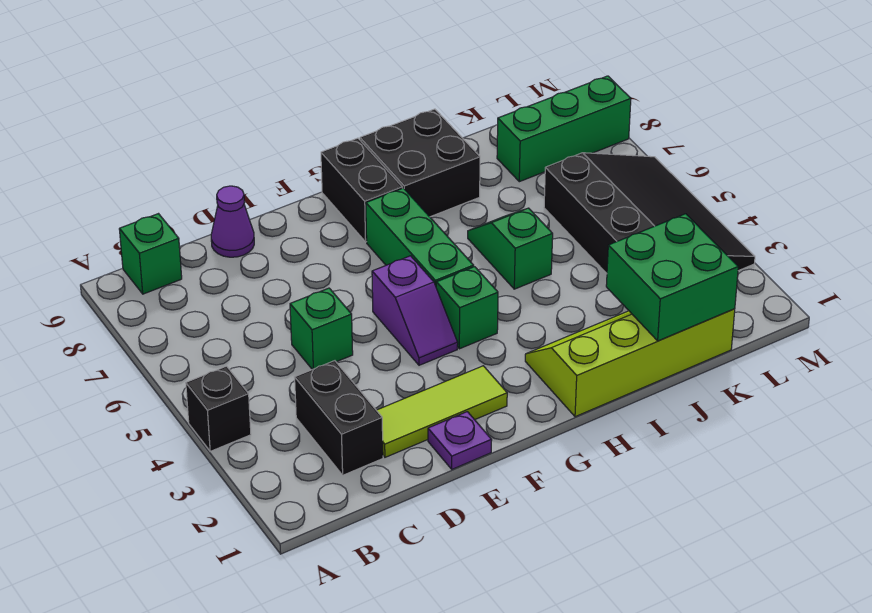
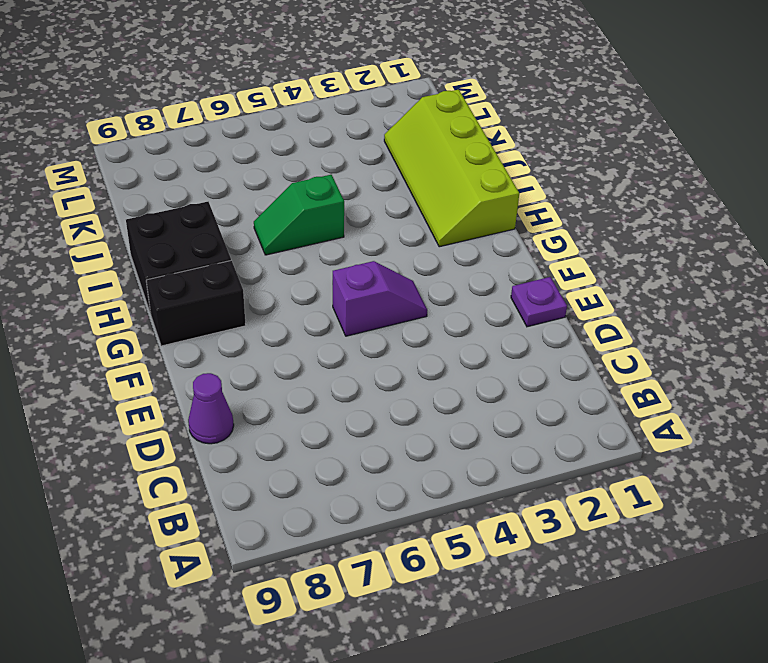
none -> black 1x1 brick [186,366,251,451]
none -> green 1x1 brick [119,214,182,294]
none -> black 1x2 brick [295,361,383,475]

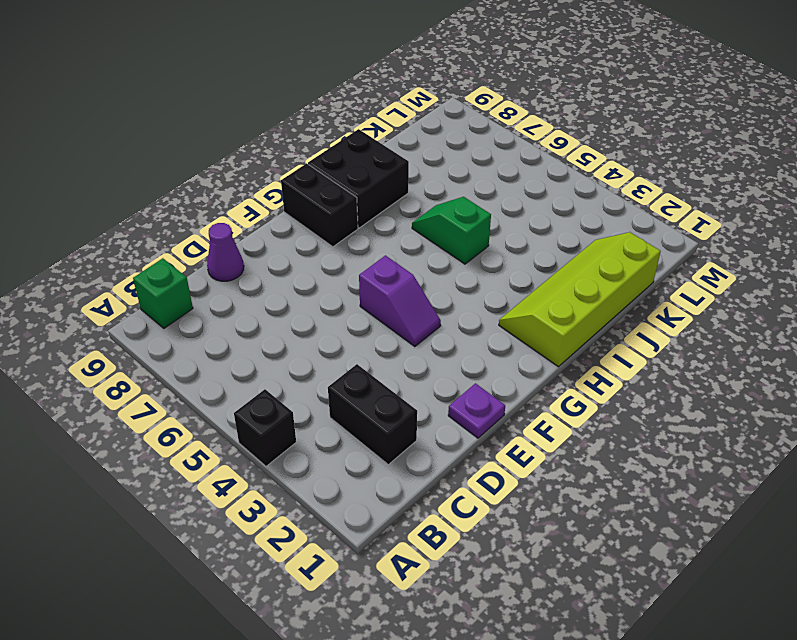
none -> lime 1x3 tile [377,366,507,457]
none -> green 1x1 brick [290,288,353,370]
none -> green 1x1 brick [436,267,498,349]

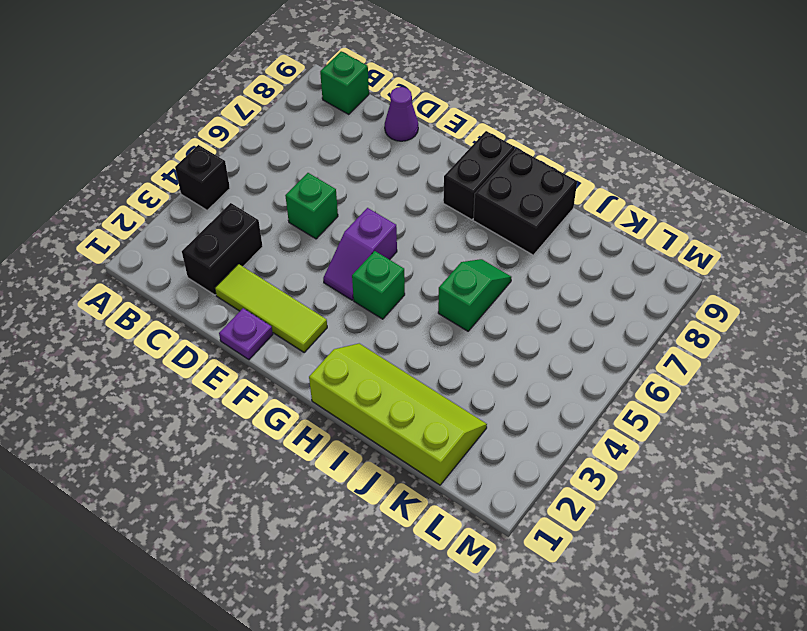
none -> green 1x3 brick [366,188,474,286]
none -> black 3x4 slope [544,153,755,273]
none -> green 1x3 brick [497,76,631,182]

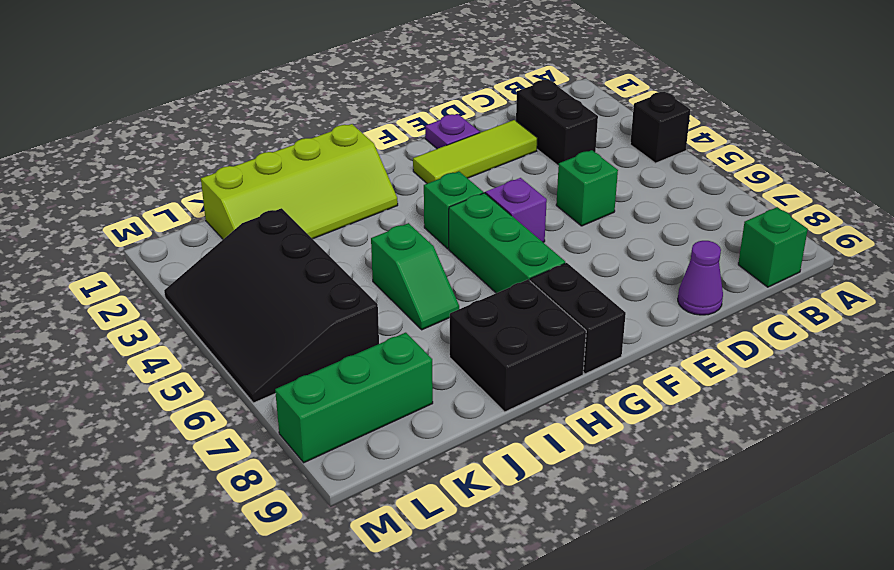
none -> green 2x2 brick [606,214,738,341]

